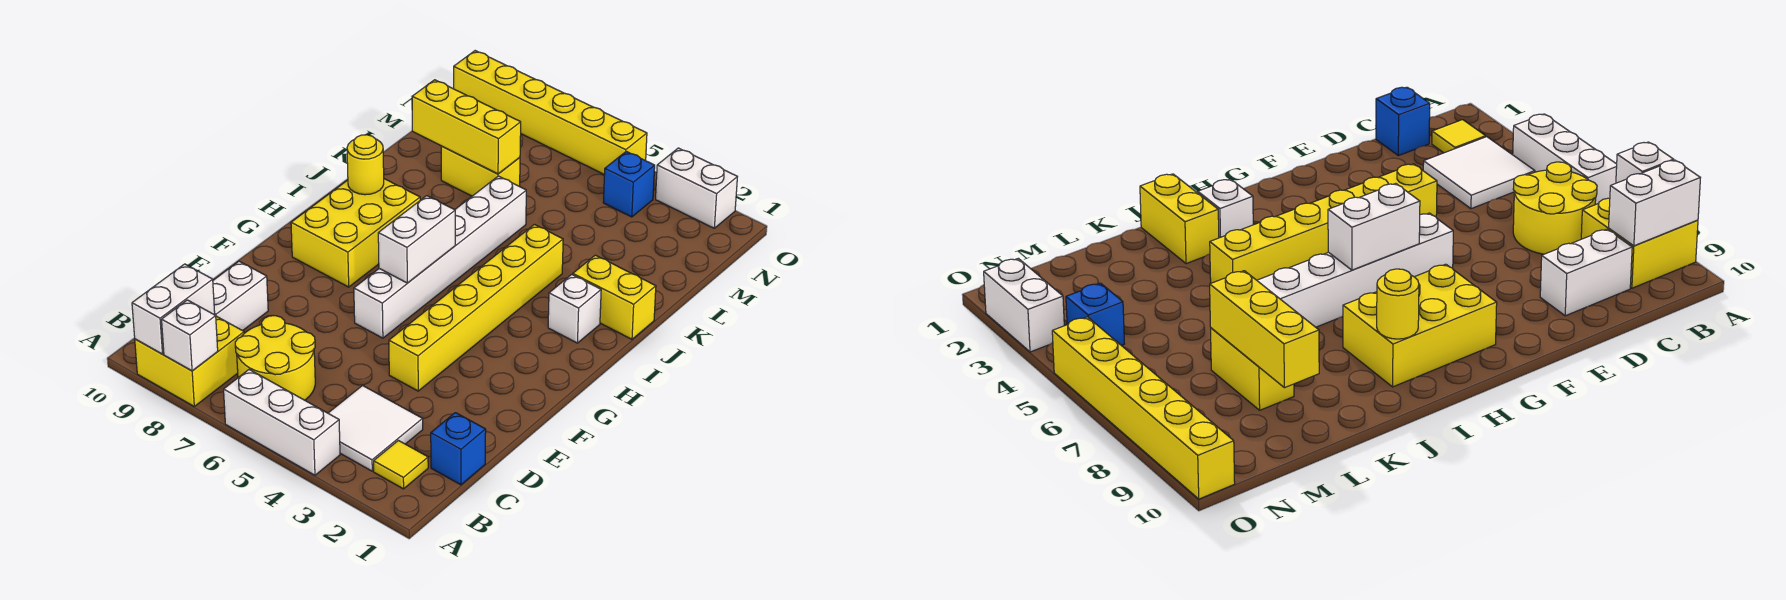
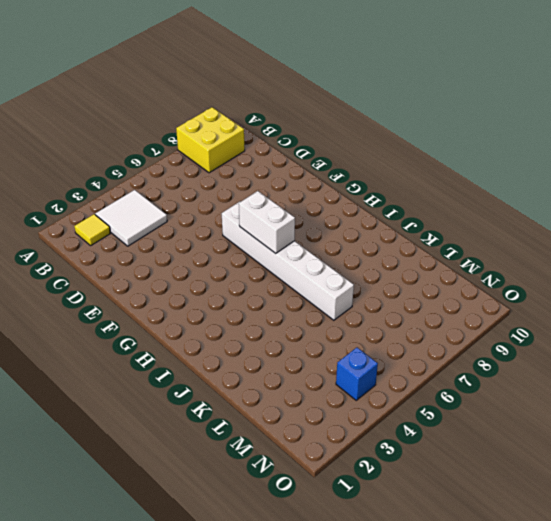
none -> white 1x3 brick [224,370,340,475]
none -> yellow 2x2 round brick [235,316,315,400]
none -> blue 1x1 brick [431,413,486,485]

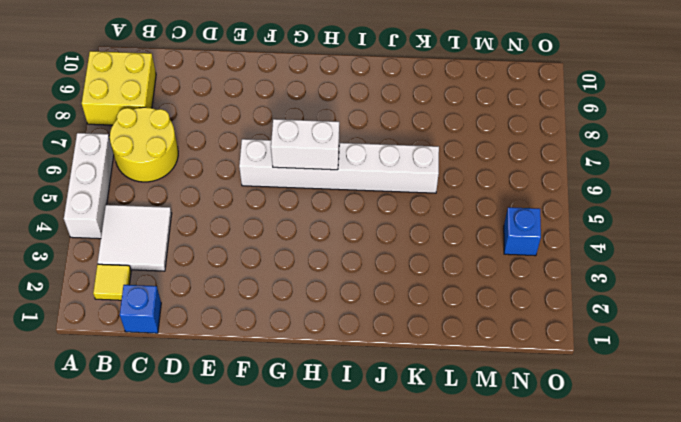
none -> white 1x2 brick [213,261,268,331]
none -> yellow 1x6 brick [389,225,563,391]
none -> yellow 2x3 brick [291,179,420,287]

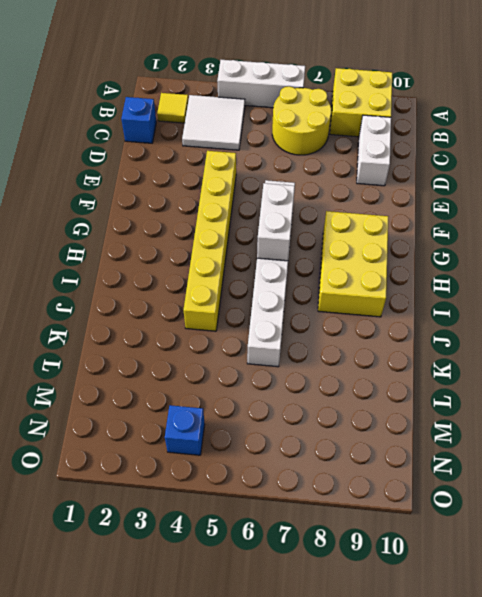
none -> white 1x1 brick [548,275,601,343]
none -> yellow 1x2 brick [573,255,656,339]
none -> yellow 1x2 brick [441,146,520,196]

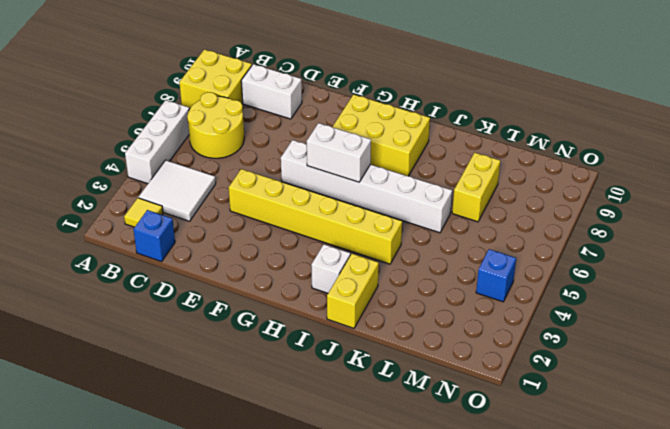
none -> white 1x2 brick [656,148,737,228]
none -> yellow 1x6 brick [454,51,647,175]
none -> white 1x1 brick [162,300,218,371]

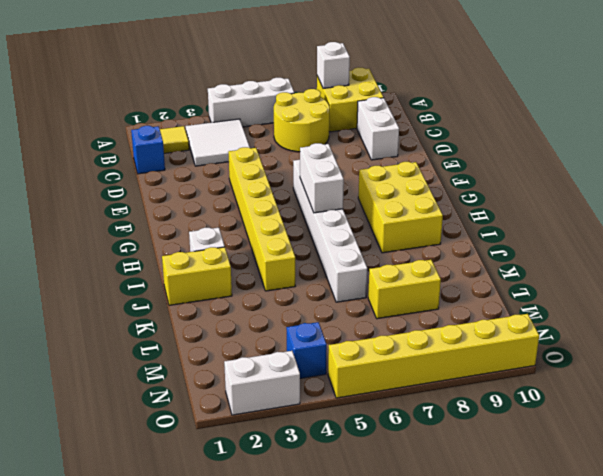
none -> white 1x2 brick [132,264,215,354]
none -> yellow 1x1 round brick [347,135,384,195]
none -> yellow 1x3 brick [412,80,521,174]

